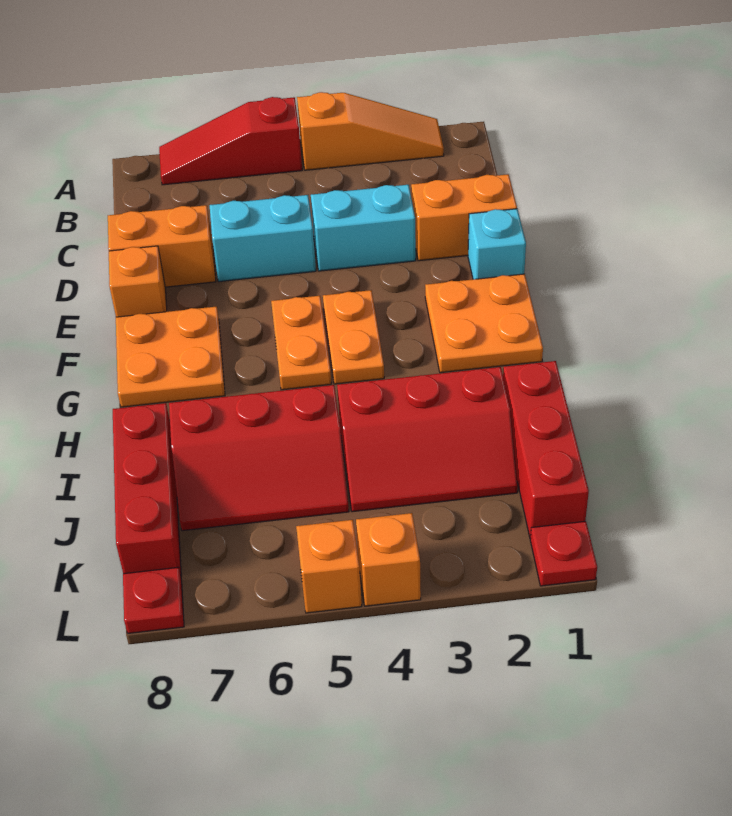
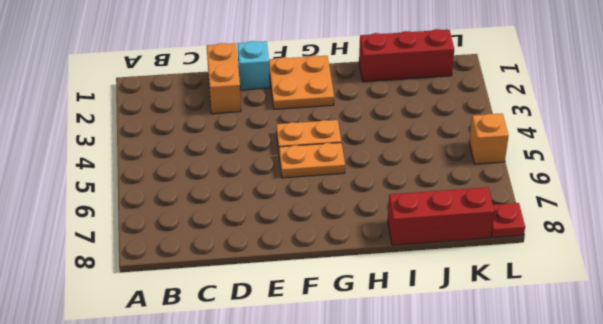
none -> orange 1x3 slope [297,92,444,170]
none -> red 1x3 slope [159,97,302,185]
none -> cyan 1x2 brick [311,185,416,271]

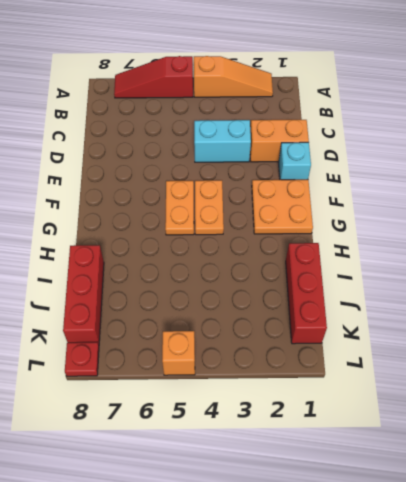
none -> cyan 1x2 brick [210,195,316,282]
none -> orange 1x2 brick [108,205,216,287]
none -> orange 1x1 brick [109,246,167,317]

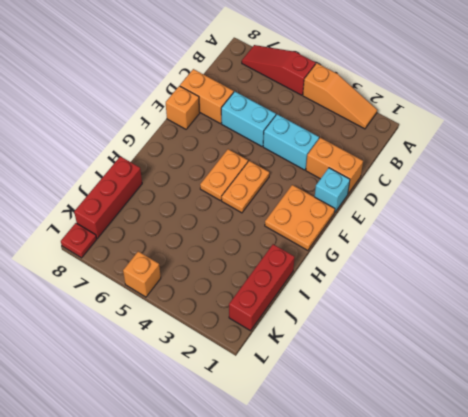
none -> orange 2x2 plate [116,307,225,407]
none -> red 2x3 slope [337,367,518,512]
none -> red 2x3 slope [169,385,349,531]

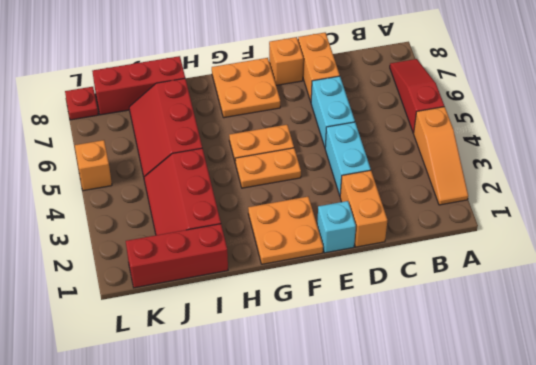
none -> red 1x1 plate [530,521,597,586]
none -> orange 1x1 brick [356,513,421,606]

